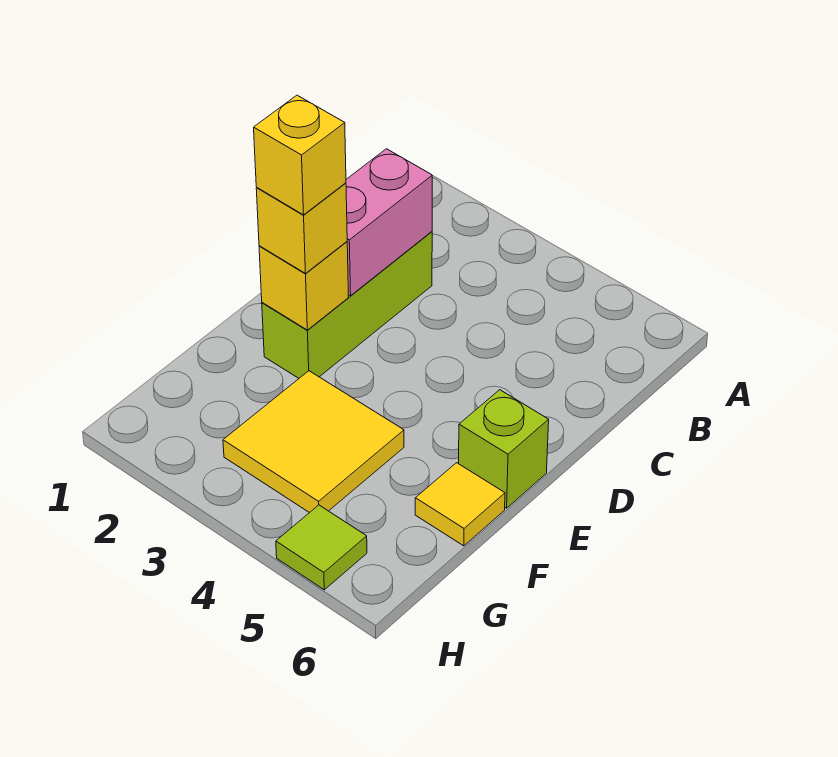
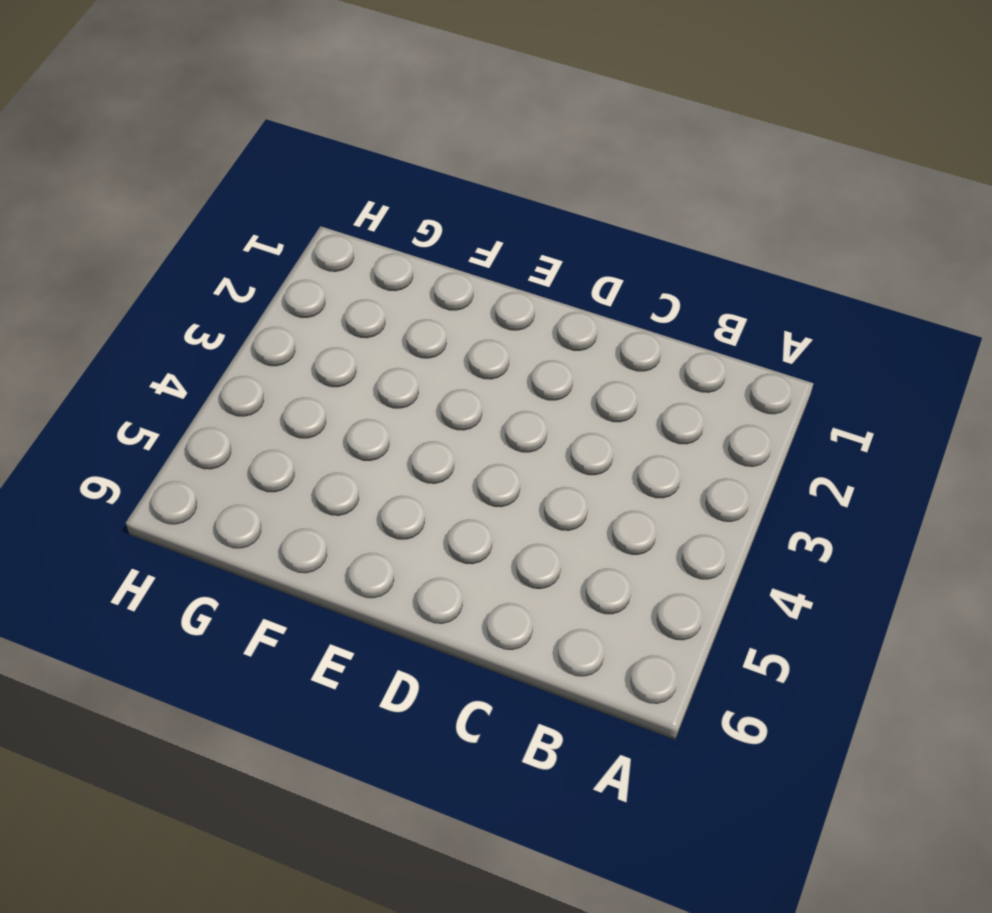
none -> lime 1x3 brick [262,232,432,378]
none -> lime 1x1 brick [459,390,549,508]

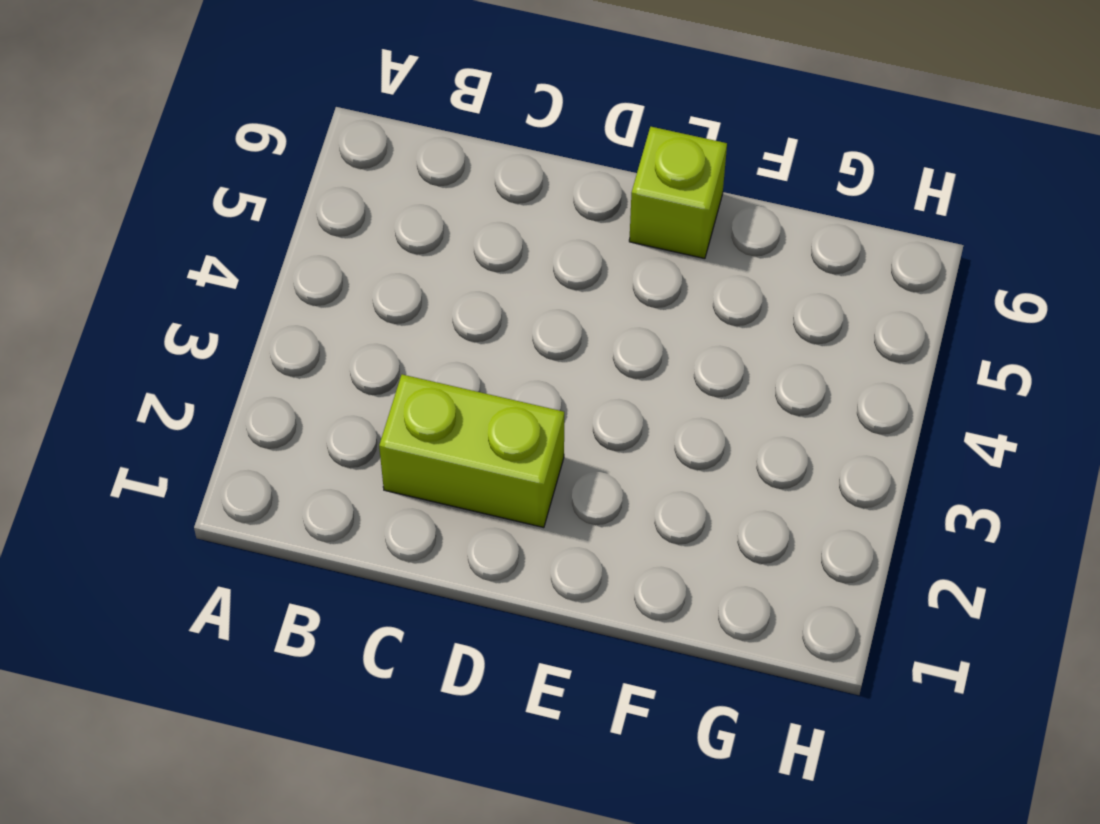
lime 1x2 brick [379,375,564,528] -> lime 1x3 brick [262,232,432,378]
none -> yellow 2x2 tile [223,371,404,513]
none -> yellow 1x1 tile [415,463,505,546]

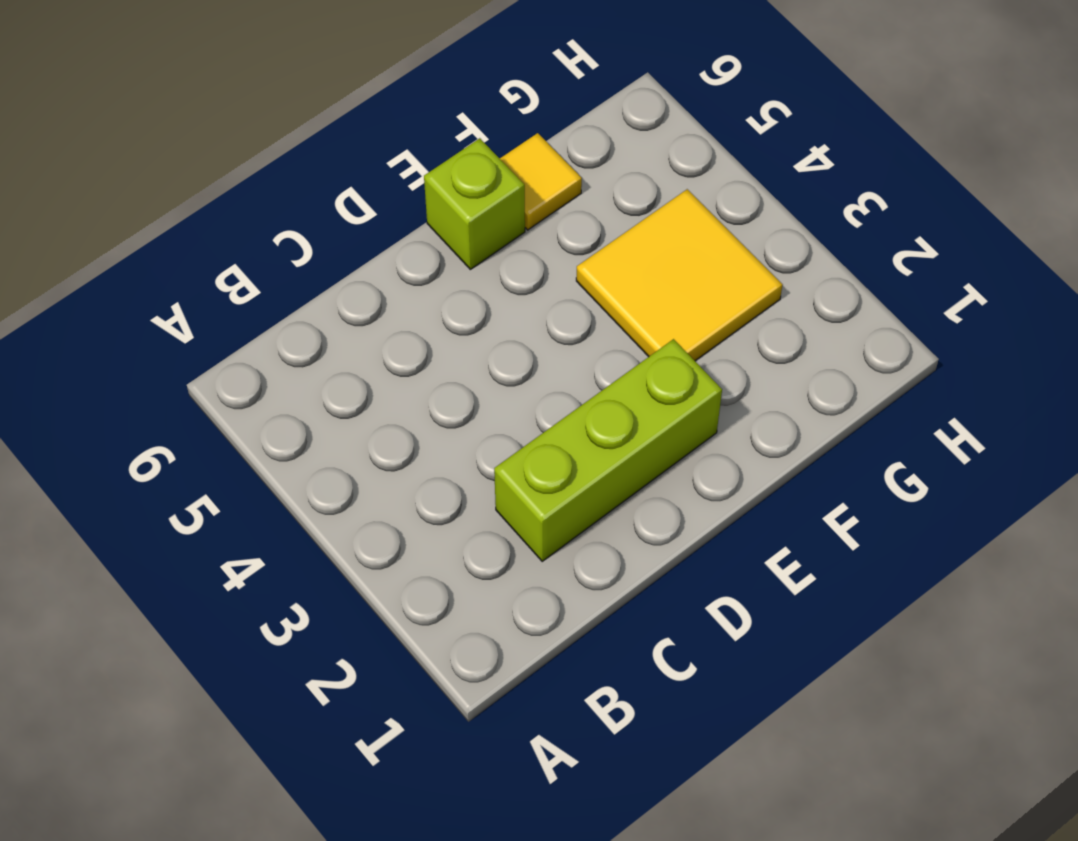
none -> lime 1x1 tile [276,505,367,590]
none -> pink 1x2 brick [346,149,432,296]

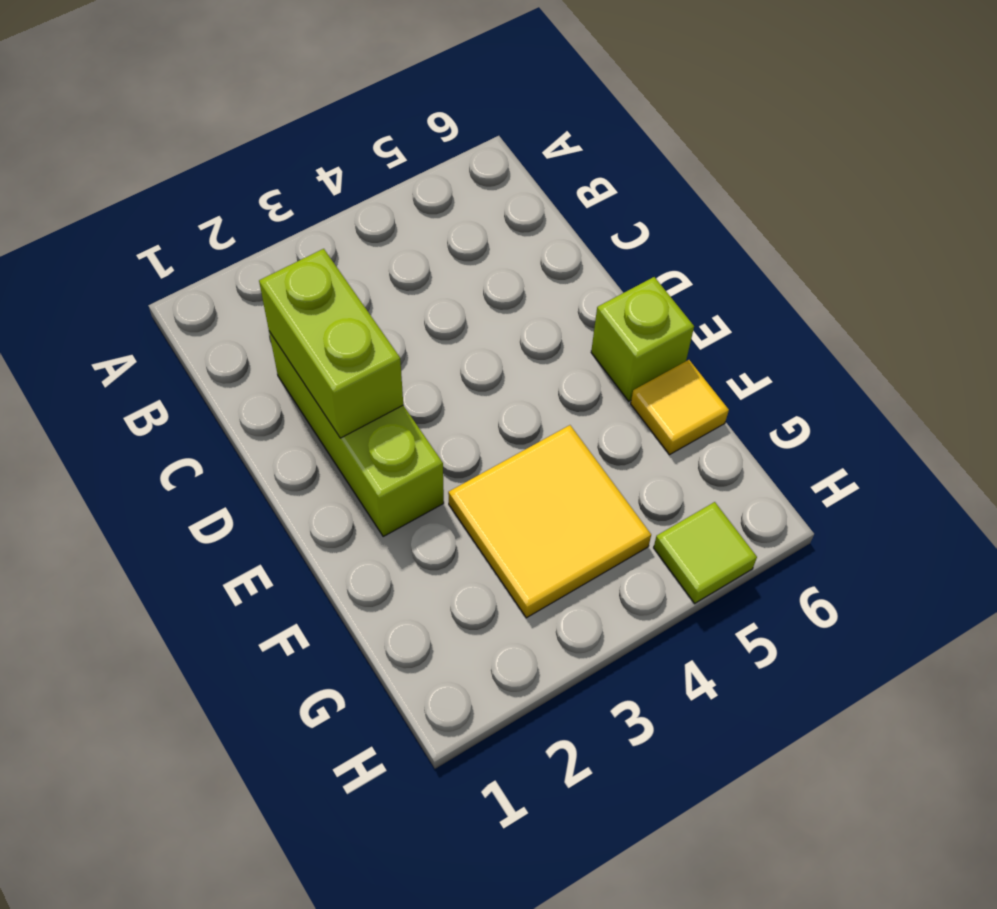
lime 1x2 brick [259,249,403,438] -> pink 1x2 brick [346,149,432,296]
none -> yellow 1x1 brick [259,242,349,330]
none -> yellow 1x1 brick [256,183,347,273]

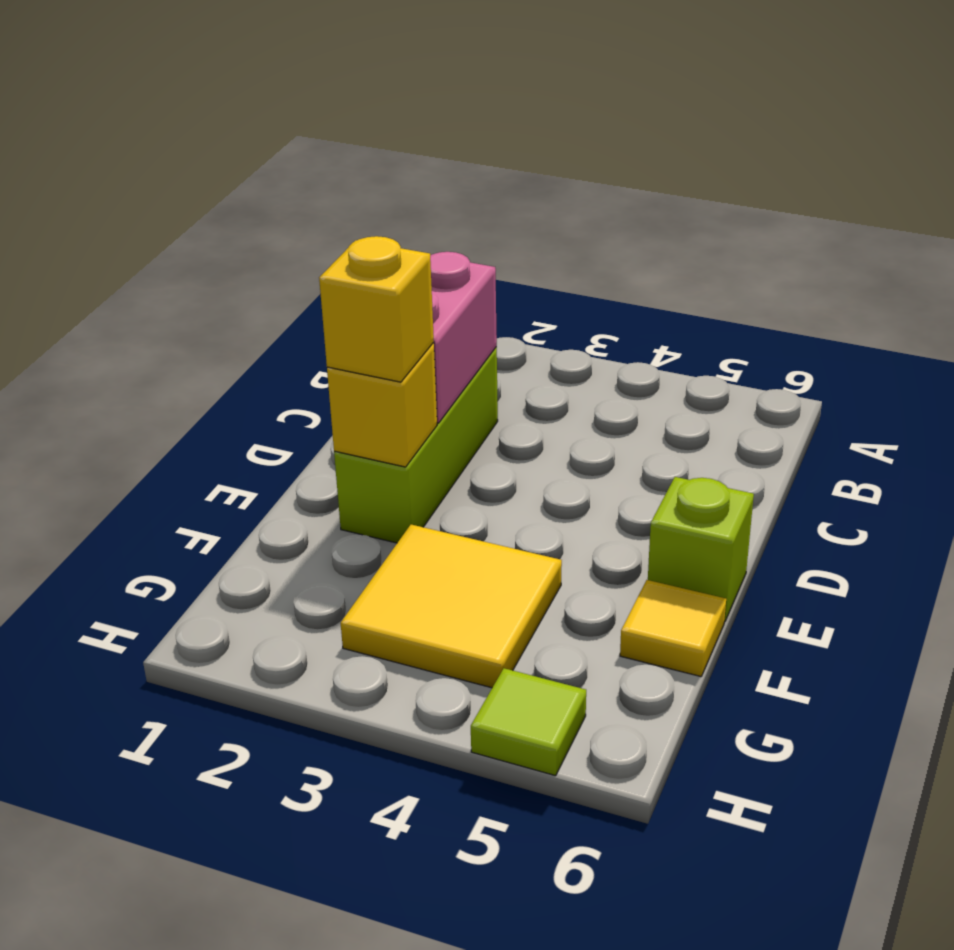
none -> yellow 1x1 brick [254,95,346,215]

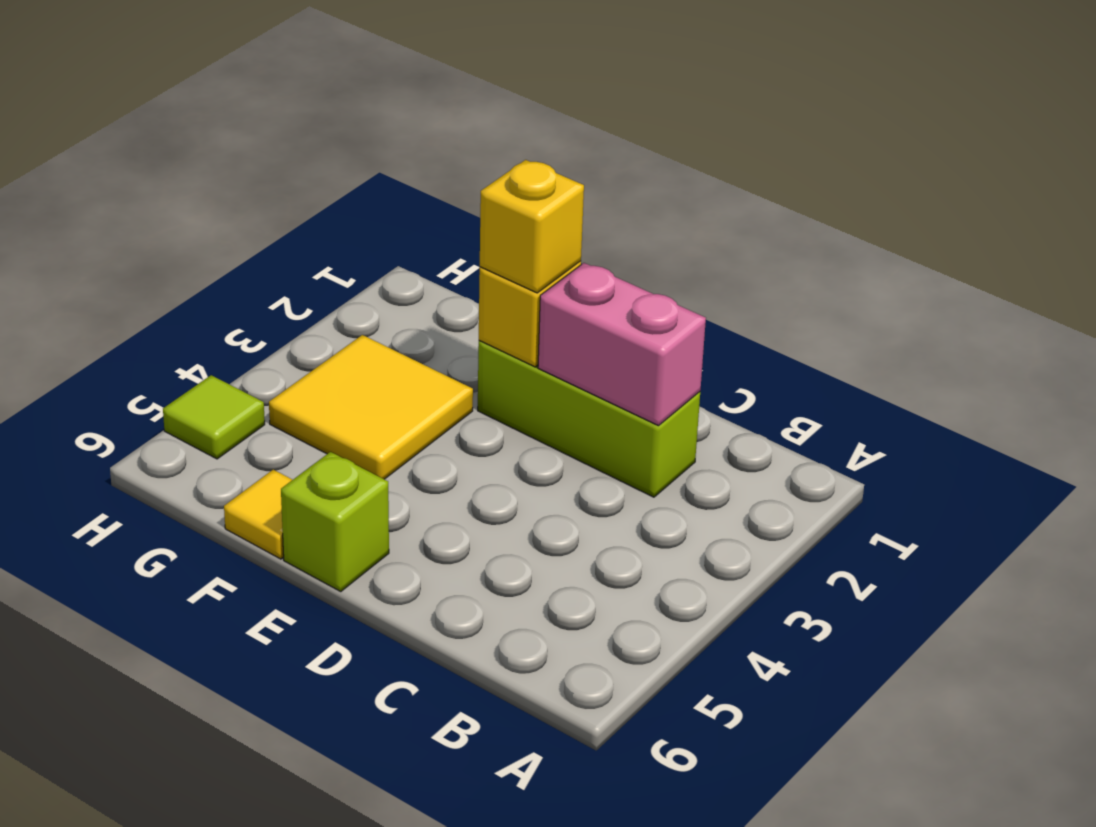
none -> yellow 1x1 brick [254,95,346,215]

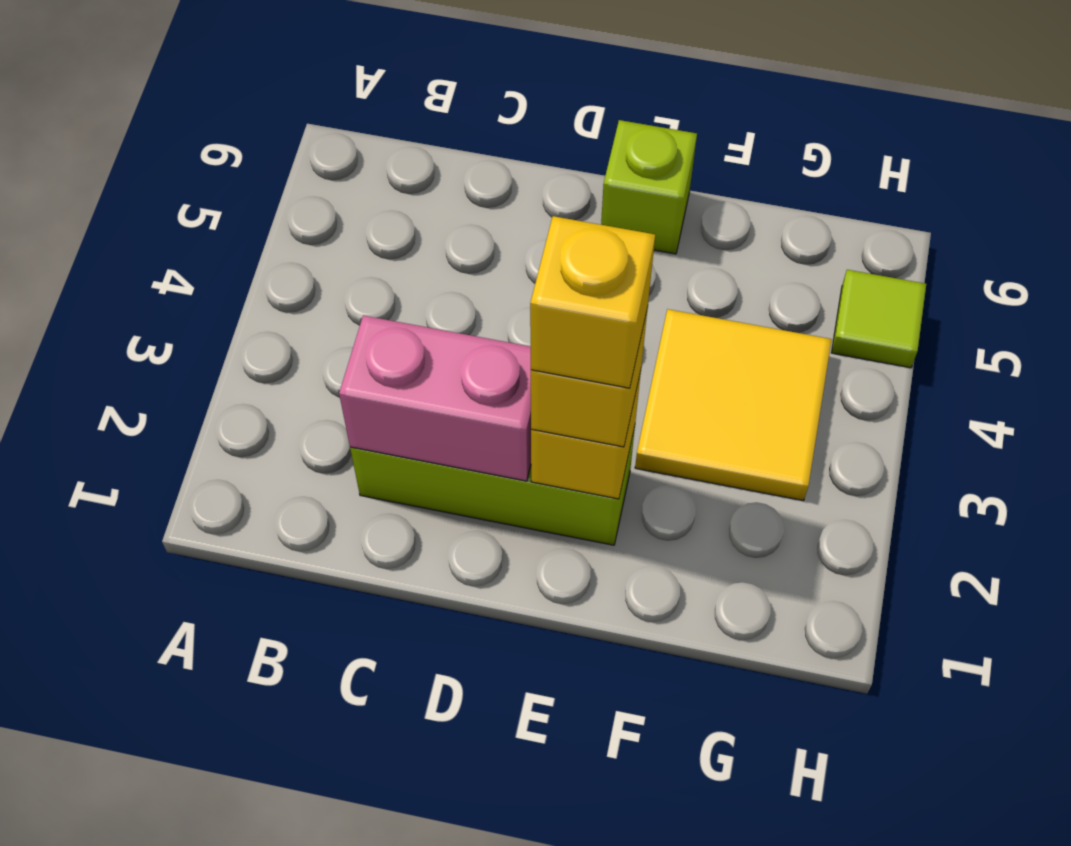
none -> yellow 1x1 tile [415,463,505,546]

